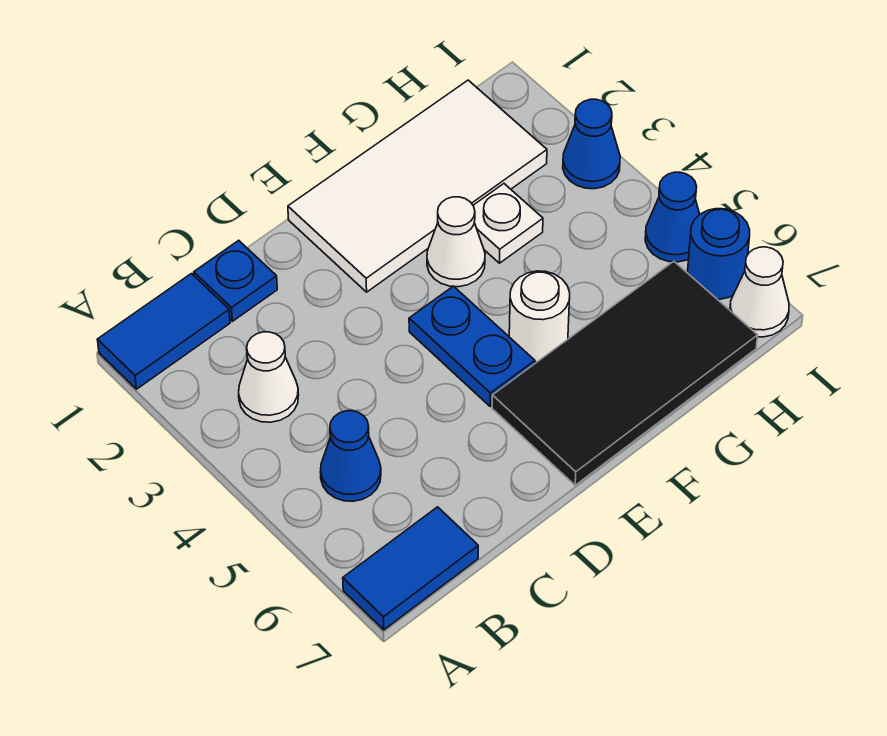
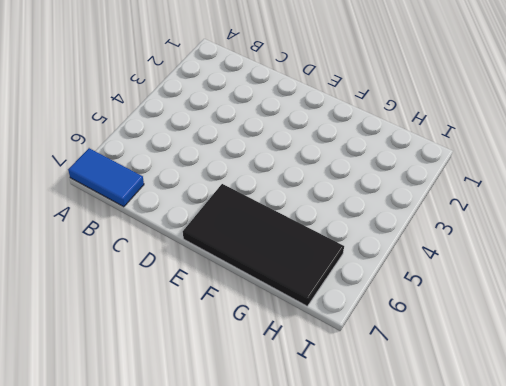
none -> blue 1x2 tile [97,274,230,389]
none -> white 1x1 cone [239,332,299,422]
none -> blue 1x1 cone [320,411,381,501]

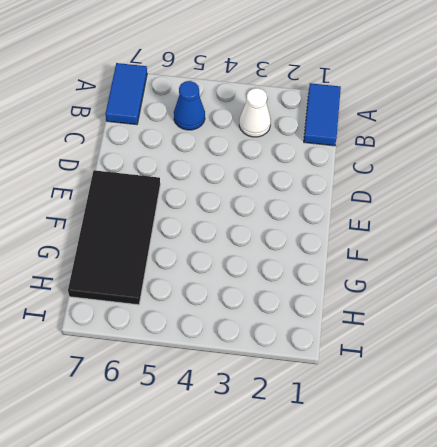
none -> blue 1x1 plate [194,240,277,321]
none -> white 2x4 tile [288,80,547,292]
none -> blue 1x2 plate [409,286,535,406]

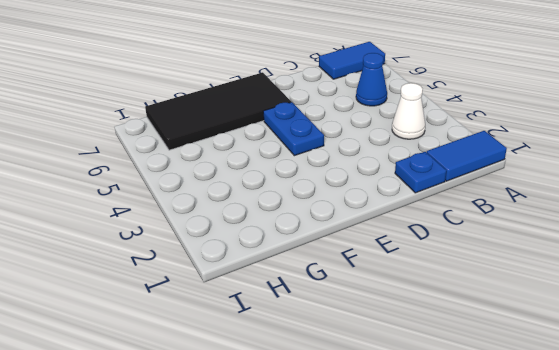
none -> white 2x4 tile [288,80,547,292]
none -> white 1x1 cone [427,197,485,287]
none -> white 1x1 round brick [509,271,570,362]

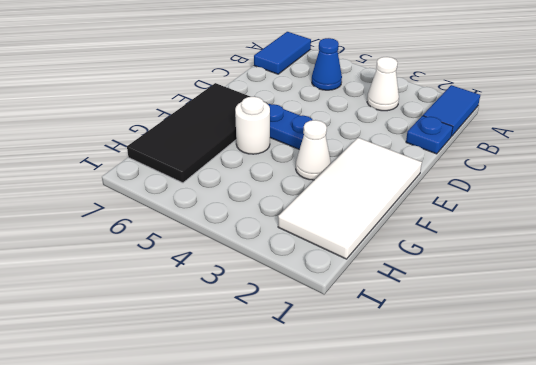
none -> white 1x1 plate [473,184,543,263]
none -> blue 1x1 cone [563,99,620,189]
none -> blue 1x1 cone [645,172,700,262]

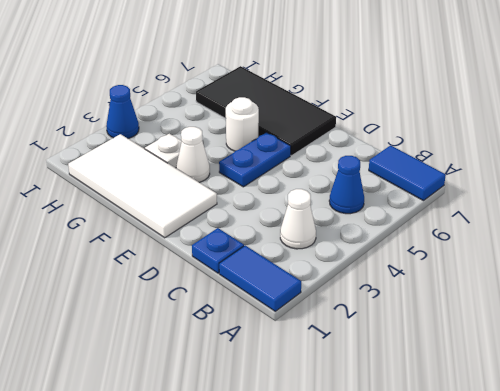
none -> blue 1x1 cone [645,172,700,262]
none -> blue 1x1 round brick [688,209,750,299]
none -> white 1x1 cone [730,247,789,337]

